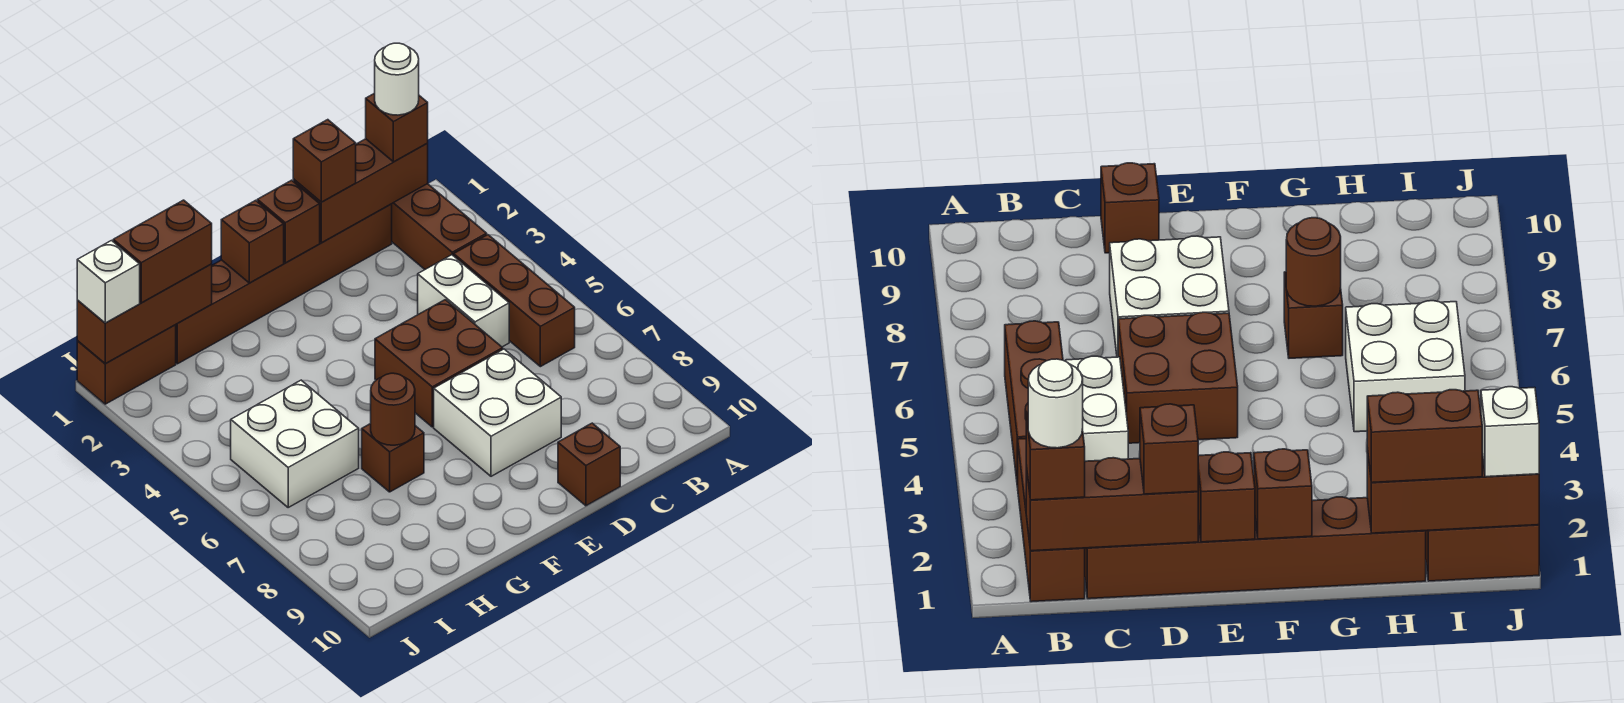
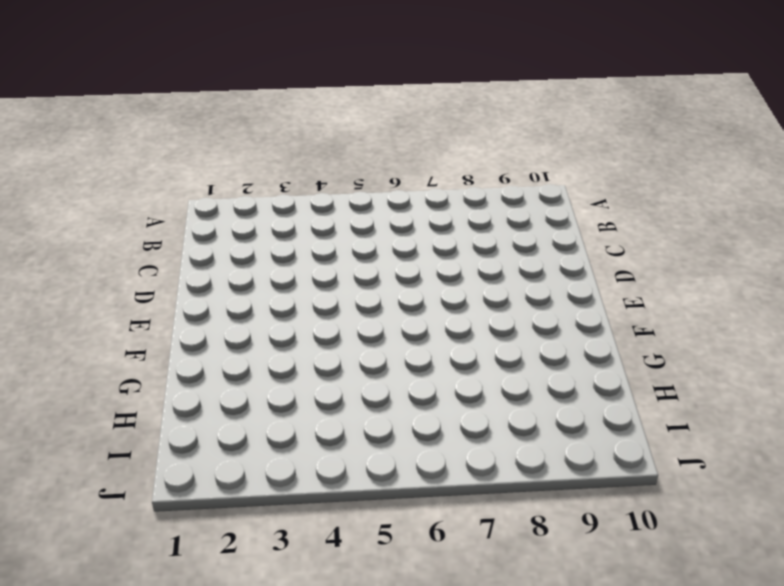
none -> brown 1x3 brick [392,184,487,269]
none -> brown 1x3 brick [454,235,575,367]
none -> brown 1x6 brick [176,204,392,364]

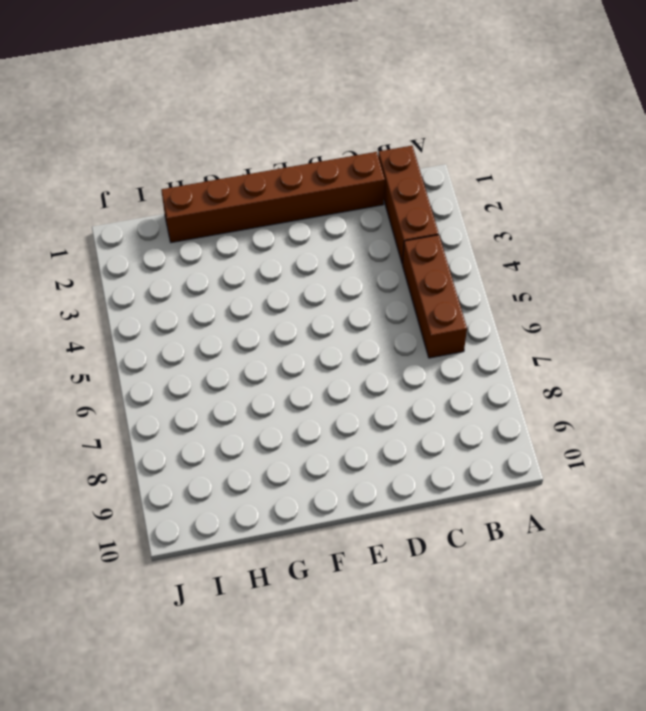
none -> white 1x2 brick [418,255,509,347]
none -> brown 2x2 brick [375,300,503,427]
none -> white 2x2 brick [434,349,561,476]

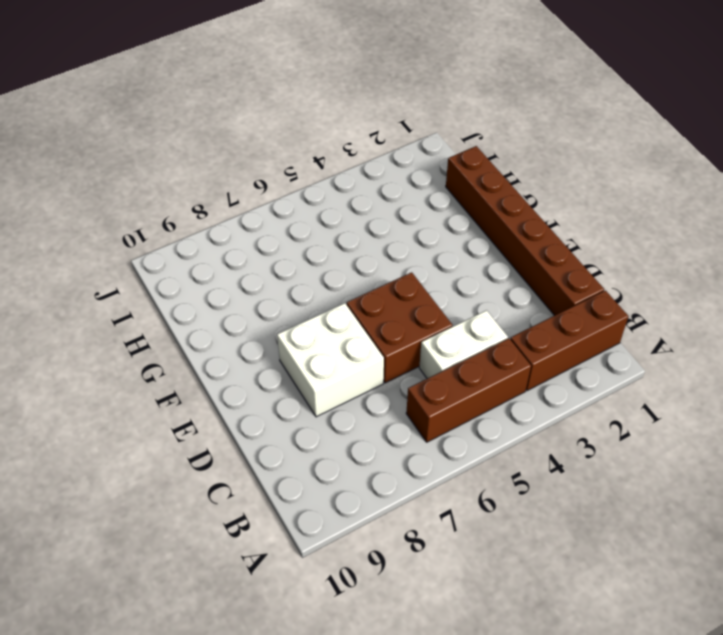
none -> brown 1x1 brick [558,423,620,506]
none -> brown 1x1 brick [362,424,424,492]
none -> white 2x2 brick [231,380,359,507]

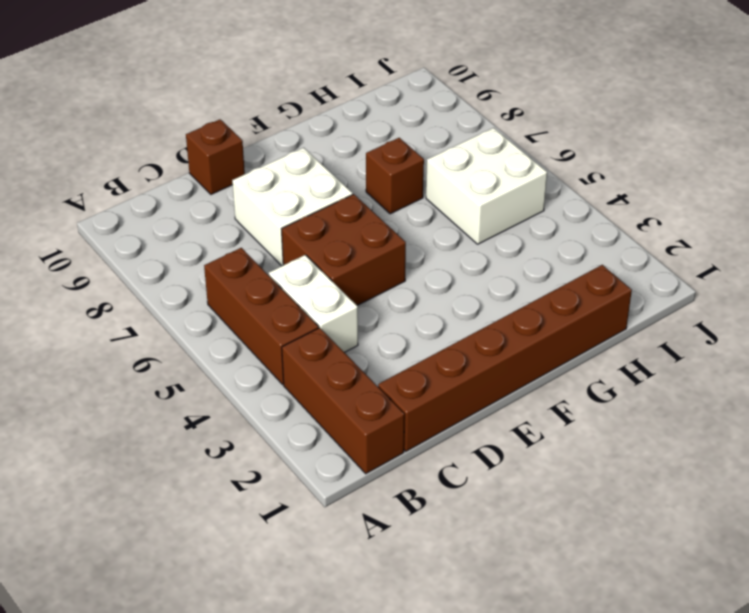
none -> brown 1x2 brick [77,325,176,404]
none -> brown 1x3 brick [293,139,428,243]
none -> brown 1x1 brick [257,180,320,263]

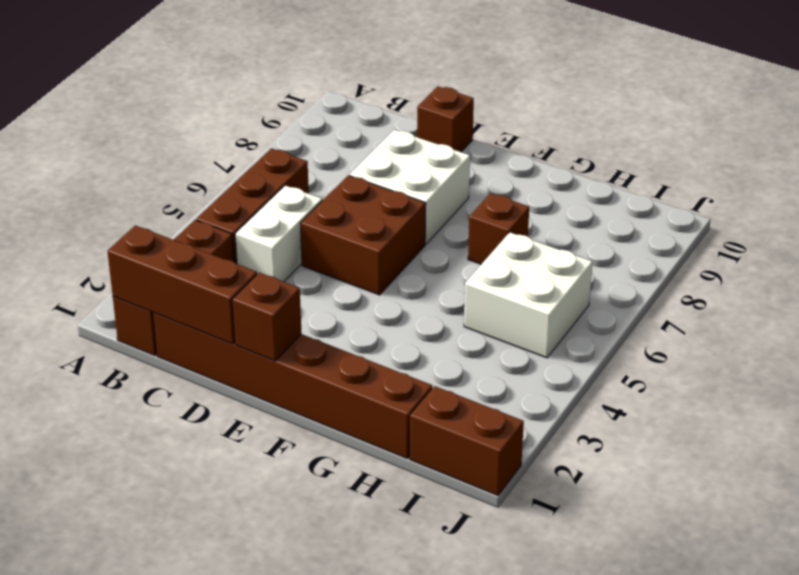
none -> brown 1x1 brick [221,200,284,283]
none -> brown 1x1 round brick [371,373,415,445]
none -> brown 1x3 brick [77,264,212,363]

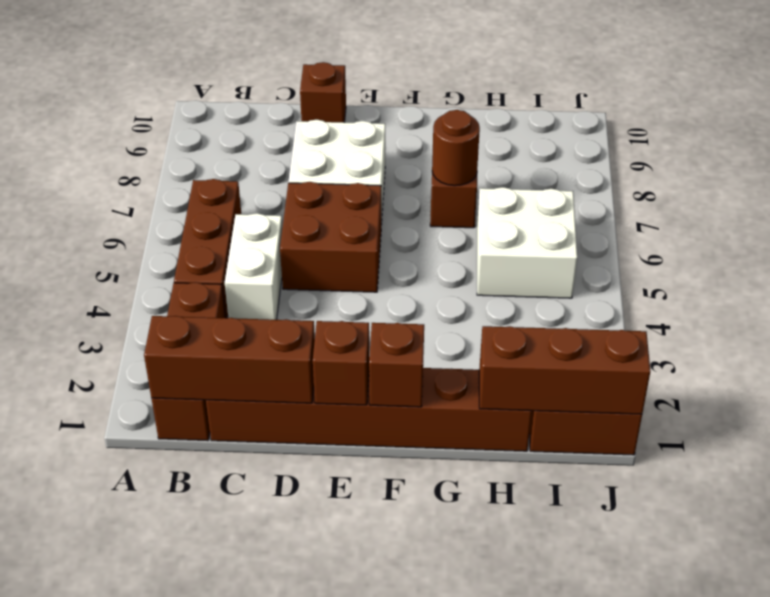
none -> brown 1x1 brick [366,93,428,162]
none -> brown 1x1 brick [293,120,356,202]
none -> brown 1x2 brick [113,200,212,303]

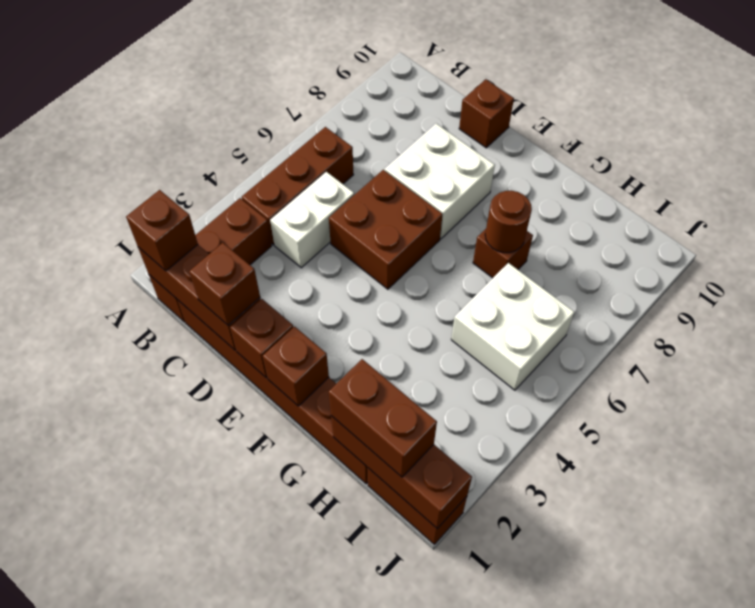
none -> white 1x1 brick [77,241,140,323]
none -> white 1x1 round brick [375,43,419,115]

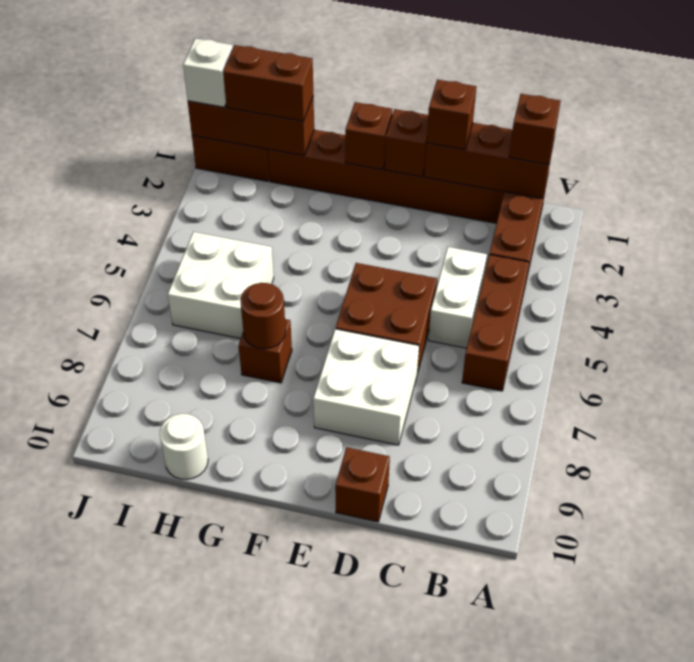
white 1x1 round brick [160,414,208,480] -> white 1x1 round brick moved to [375,43,419,115]

